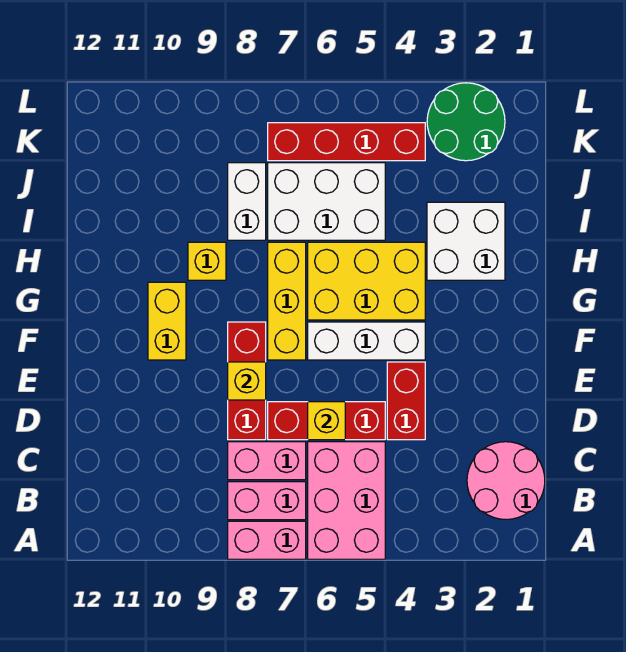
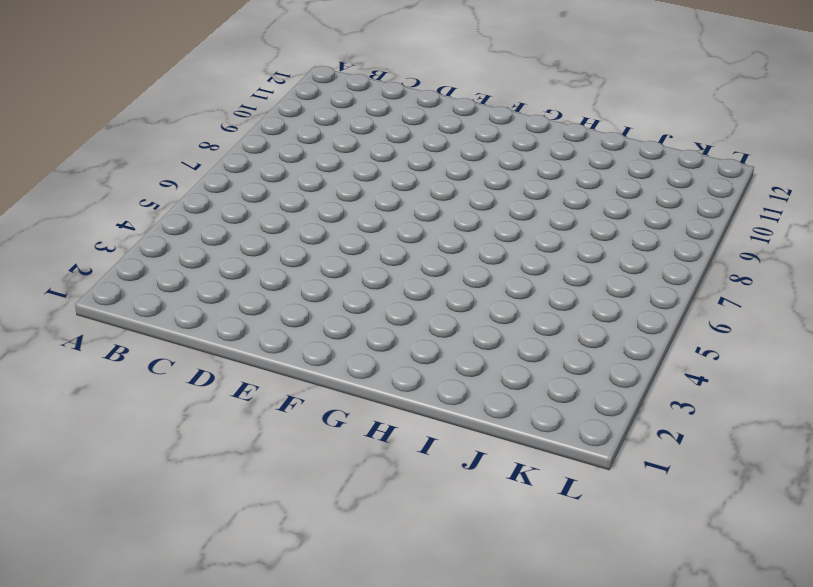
none -> pink 2x3 brick [308,442,385,559]
none -> pink 1x2 brick [228,521,306,559]
none -> pink 2x2 round brick [467,442,545,520]

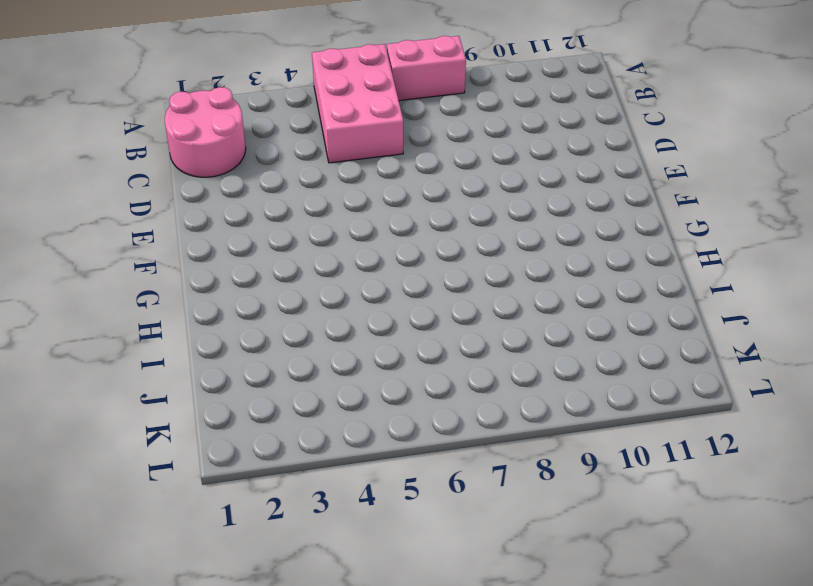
none -> pink 1x2 brick [228,482,306,520]
none -> pink 1x2 brick [228,442,306,480]
none -> red 1x2 brick [387,362,425,440]

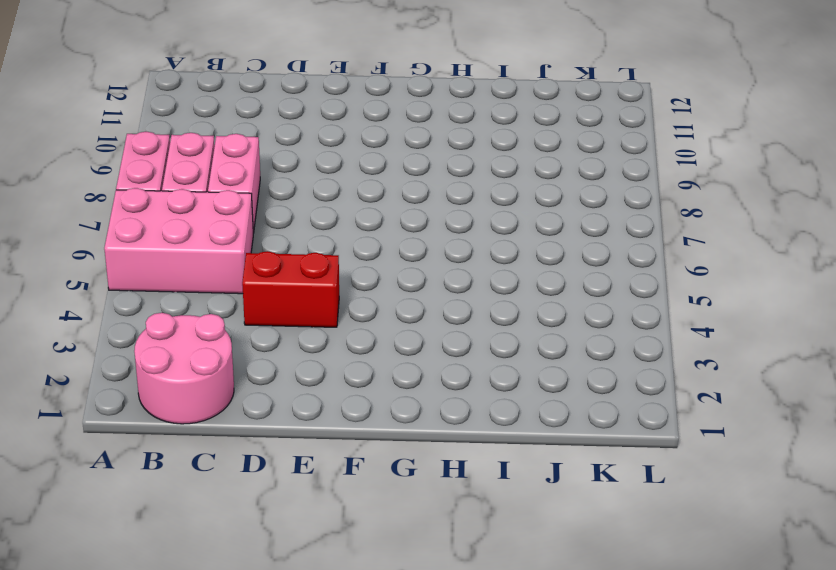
none -> red 1x3 brick [268,402,385,440]
none -> red 1x3 brick [228,322,266,440]
none -> white 1x3 brick [308,322,425,360]

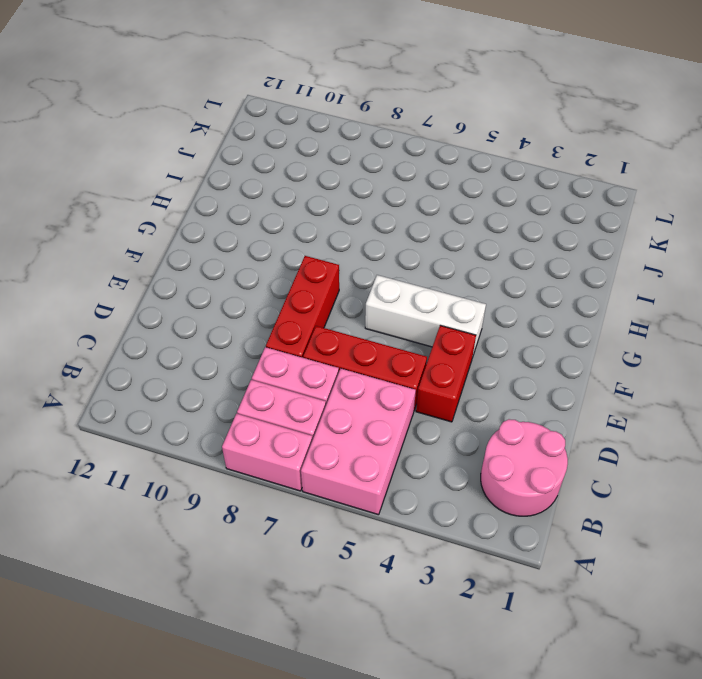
none -> yellow 1x3 brick [268,242,306,360]
none -> yellow 1x2 brick [148,282,186,360]
none -> yellow 2x3 brick [308,242,425,320]

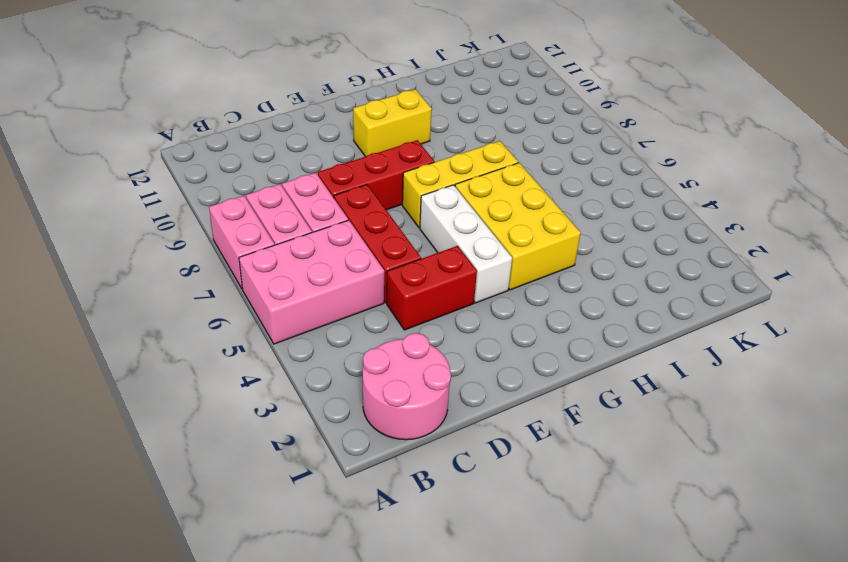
none -> white 2x2 brick [427,202,505,280]
none -> yellow 1x1 brick [188,242,226,280]
none -> white 2x3 brick [268,163,385,240]

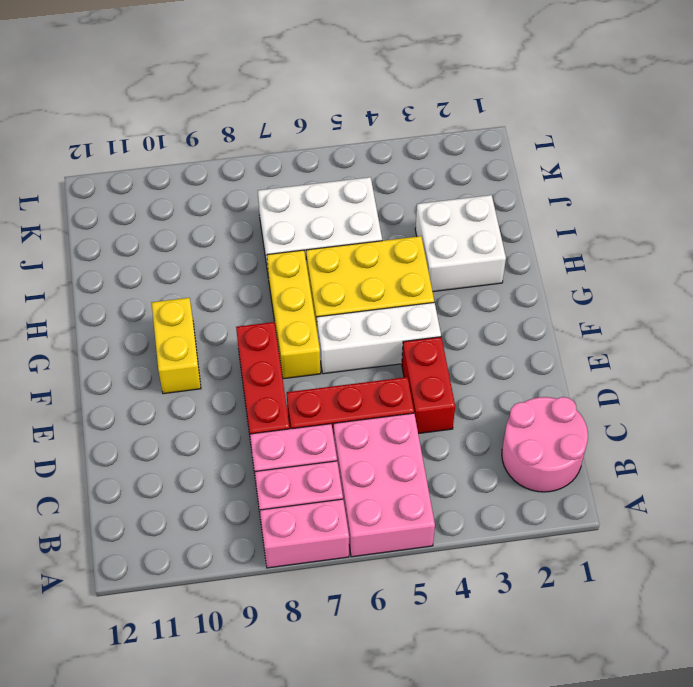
none -> yellow 1x1 brick [188,242,226,280]
none -> white 1x2 brick [228,163,266,240]
none -> green 2x2 round brick [427,83,505,161]

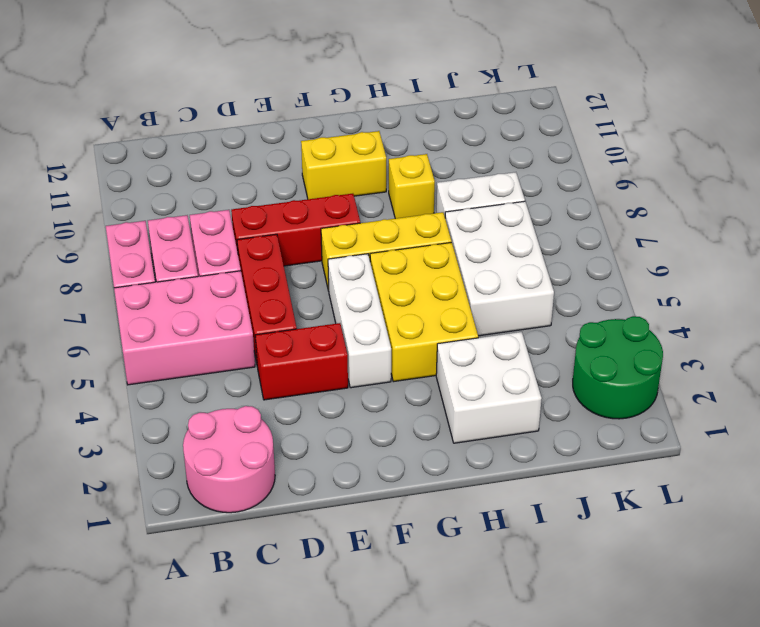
none -> red 1x4 brick [268,123,425,161]
none -> yellow 1x1 brick [308,402,345,440]
none -> yellow 1x1 brick [228,362,266,400]

